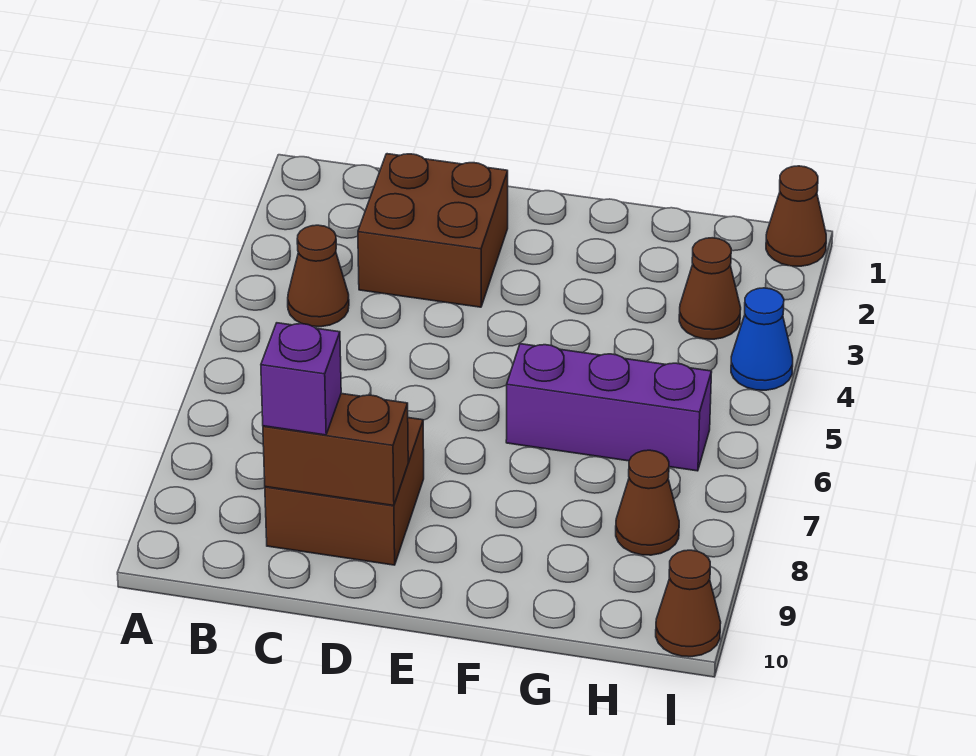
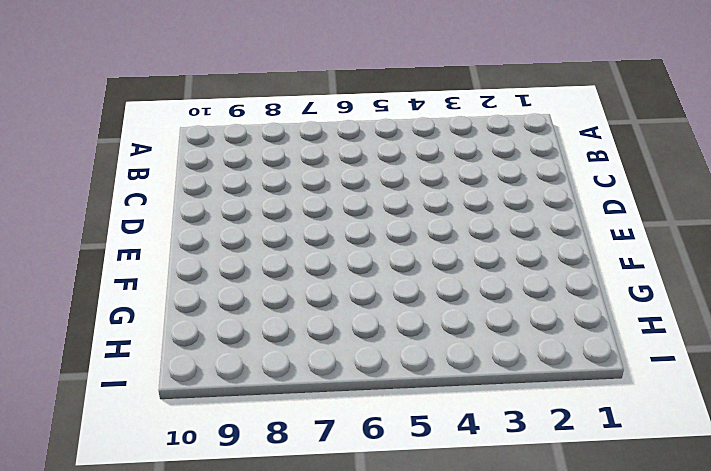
none -> brown 1x1 cone [288,225,349,327]
none -> brown 2x2 brick [358,154,508,307]

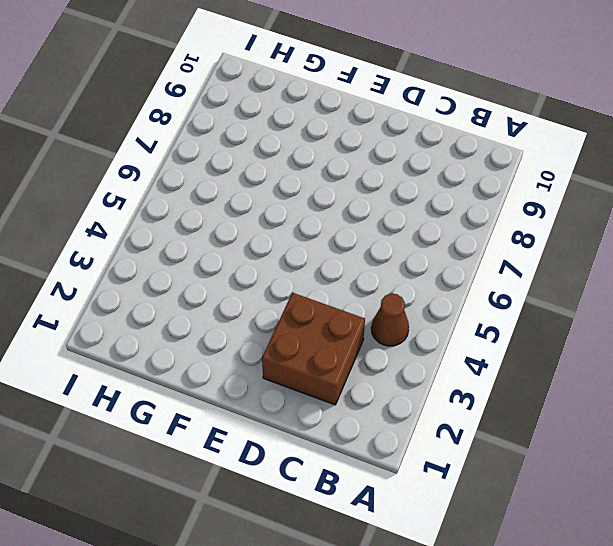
none -> brown 2x2 brick [265,418,424,565]
none -> purple 1x3 brick [506,344,712,471]

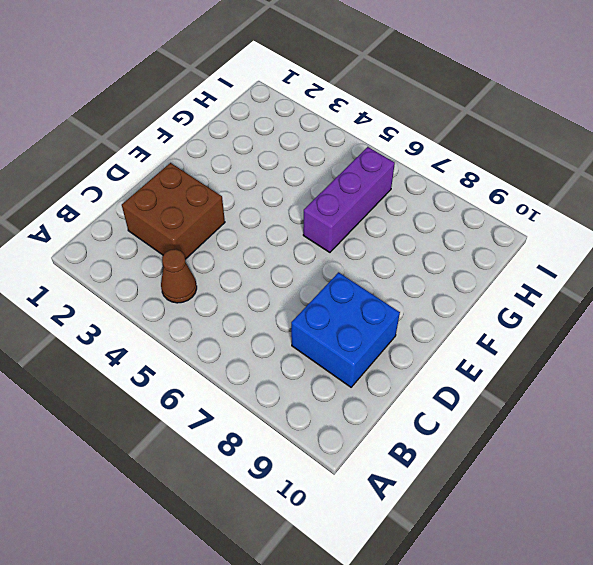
blue 2x2 brick [291,272,400,387] -> brown 2x2 brick [265,418,424,565]
none -> brown 1x1 cone [679,238,741,339]
none -> brown 1x1 cone [616,450,679,555]

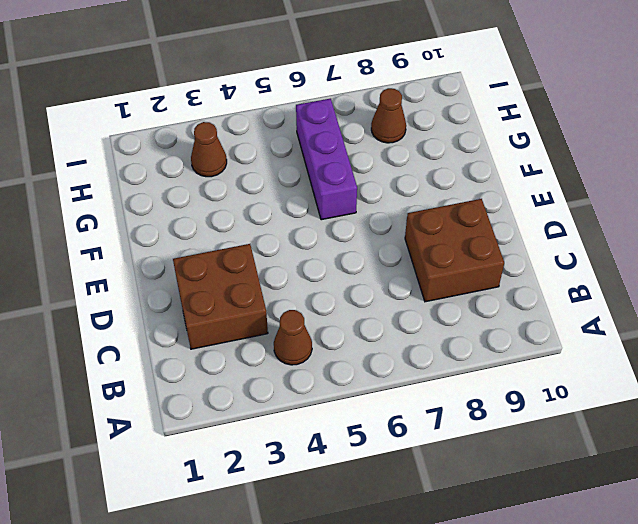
none -> brown 1x1 cone [766,166,826,266]
none -> blue 1x1 cone [731,288,793,390]

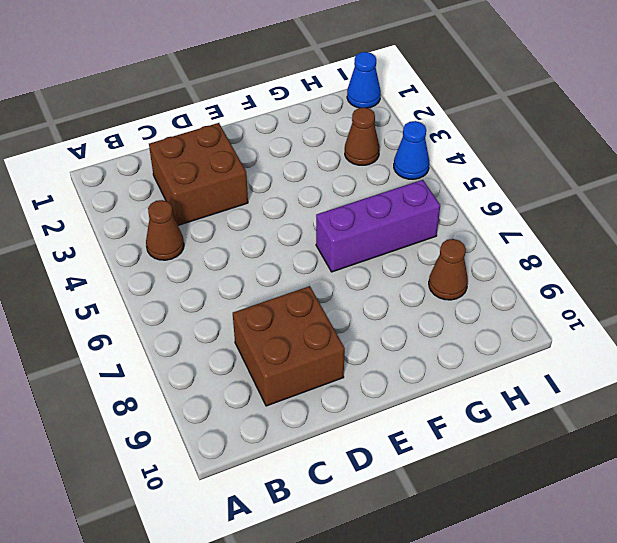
blue 1x1 cone [347,52,381,108] -> brown 1x1 cone [766,166,826,266]
none -> brown 1x1 cone [656,550,721,657]
none -> brown 1x2 brick [263,394,408,506]

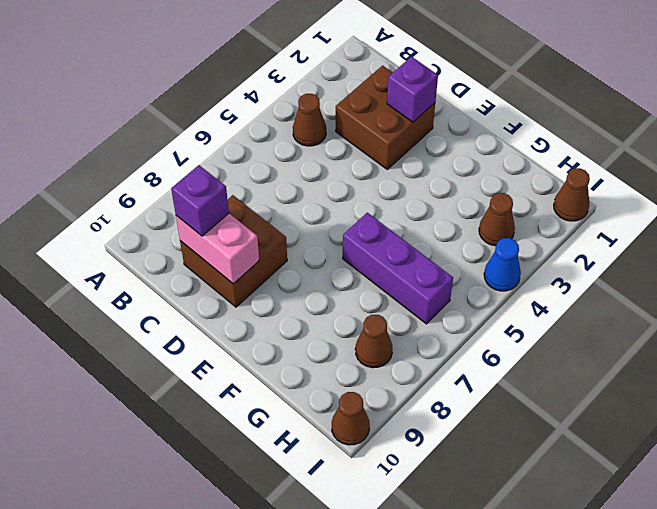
pink 1x2 brick [176,213,259,284] -> brown 1x2 brick [263,394,408,506]
purple 1x1 brick [387,57,438,122] -> none

